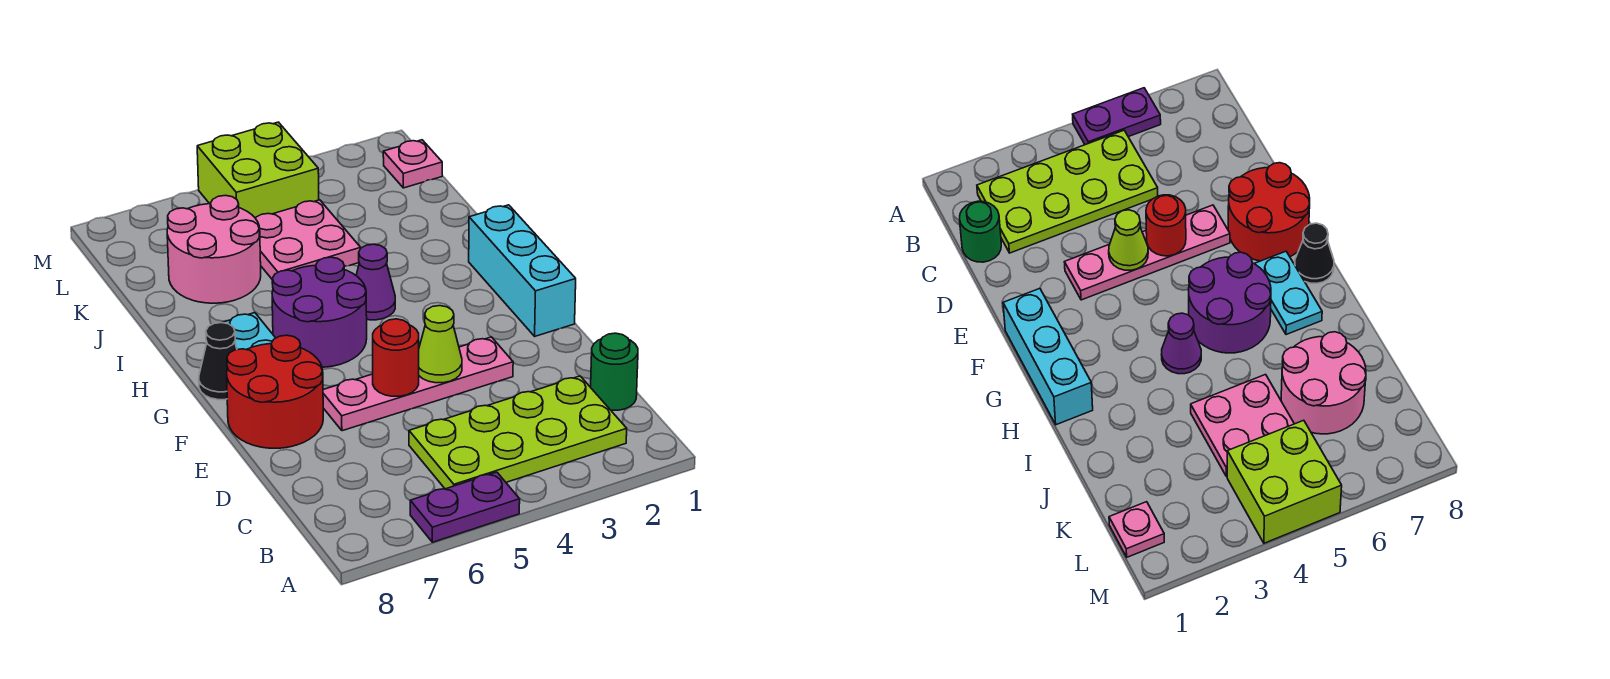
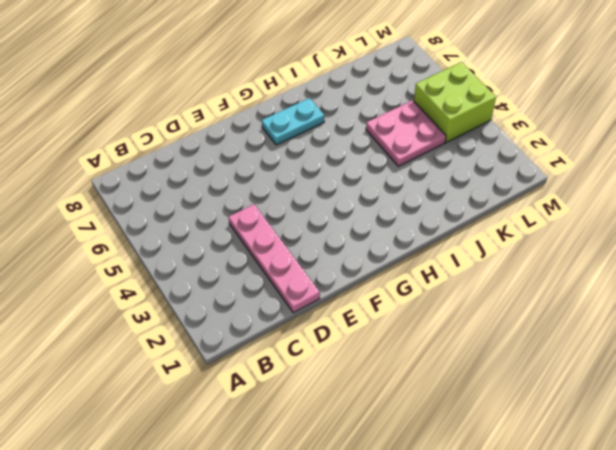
pink 1x4 plate [229,204,320,313] -> pink 1x4 plate moved to [323,337,513,431]
none -> purple 1x2 plate [410,472,520,542]
none -> lime 2x4 plate [409,376,627,489]
none -> green 1x1 round brick [591,333,638,410]

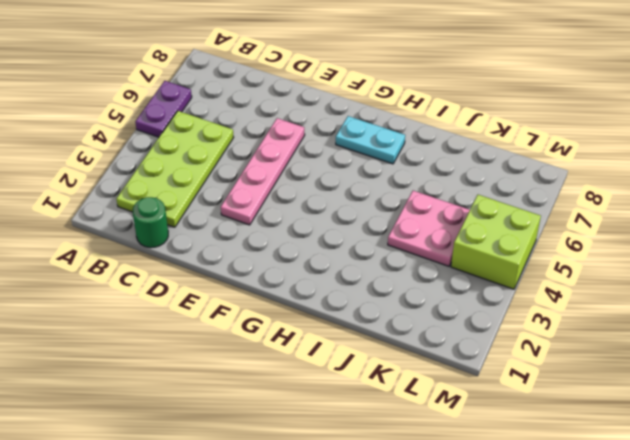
none -> red 2x2 round brick [227,335,323,448]
none -> cyan 1x3 brick [469,205,576,336]
none -> purple 2x2 round brick [272,257,367,367]

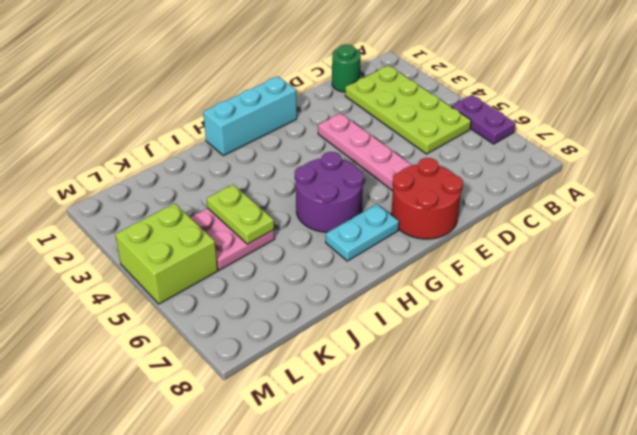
lime 1x2 plate [207,185,274,244] -> none
none -> black 1x1 cone [199,323,237,400]
none -> purple 1x1 cone [356,244,395,320]
none -> pink 2x2 round brick [167,195,261,303]

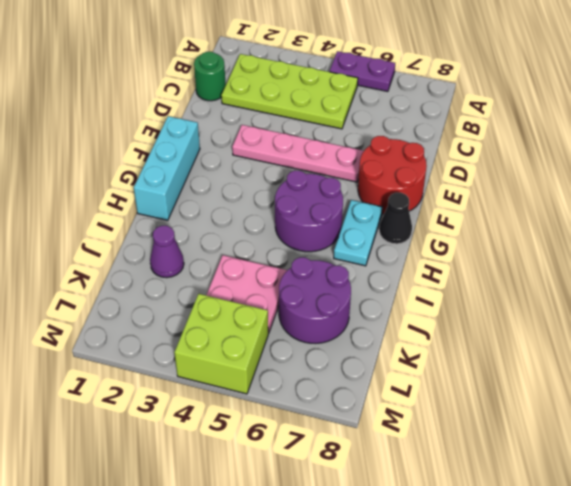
purple 1x1 cone [150,226,184,278] -> purple 1x1 cone moved to [356,244,395,320]
purple 2x2 round brick [279,257,351,343] -> pink 2x2 round brick [167,195,261,303]
none -> pink 1x1 plate [383,140,442,188]
none -> lime 1x1 cone [419,306,462,383]
none -> red 1x1 round brick [373,319,419,396]

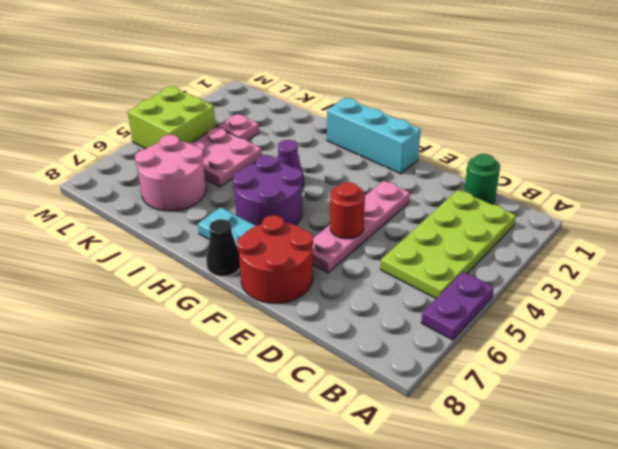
pink 1x1 plate [218,114,259,141] -> pink 1x1 plate moved to [383,140,442,188]
none -> lime 1x1 cone [419,306,462,383]

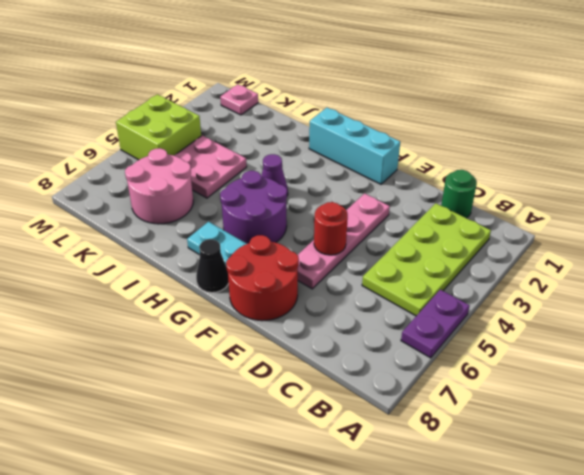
none -> lime 1x1 cone [419,306,462,383]

